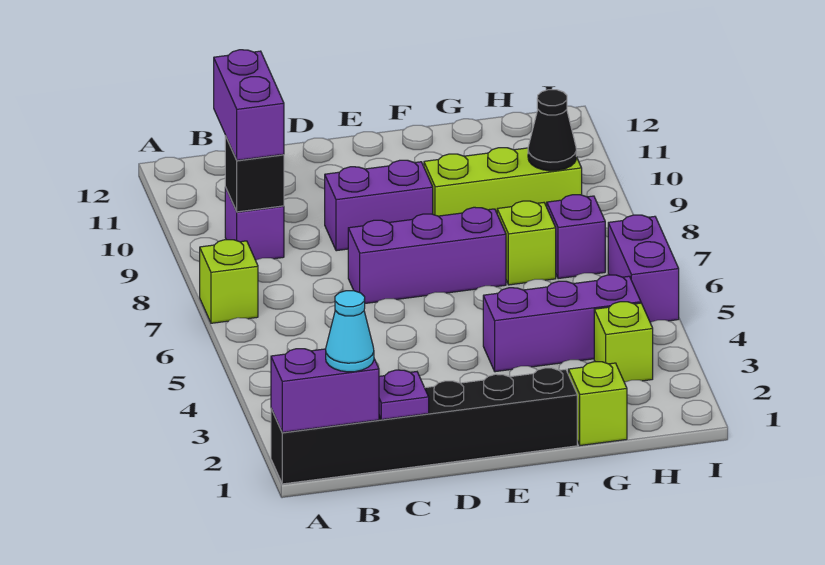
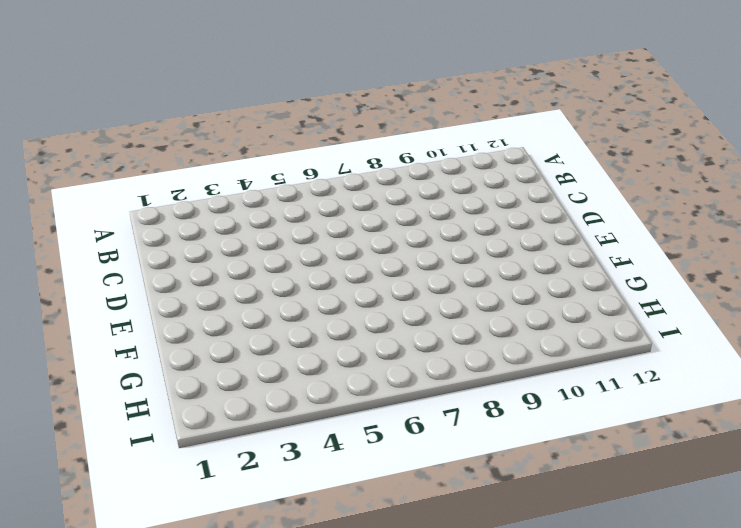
none -> black 1x6 brick [271,368,577,484]
none -> lime 1x1 brick [200,240,258,323]
none -> purple 1x1 brick [225,187,284,260]

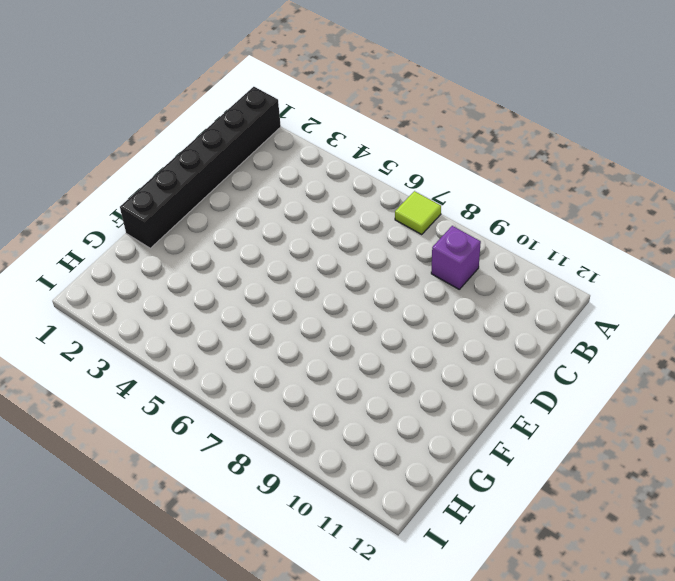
lime 1x1 tile [395,191,441,234] -> lime 1x1 brick [200,240,258,323]
none -> purple 1x3 brick [348,207,506,303]
none -> purple 1x2 brick [325,160,433,251]
none -> purple 1x3 brick [483,275,641,372]

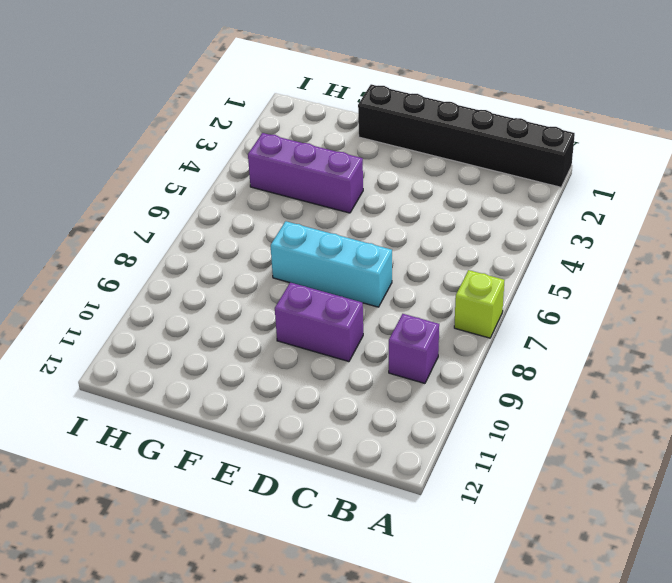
cyan 1x3 brick [271,221,392,307] -> purple 1x3 brick [348,207,506,303]
none -> lime 1x3 brick [424,148,582,216]
none -> lime 1x1 brick [568,362,627,445]
none -> lime 1x1 brick [497,201,556,285]

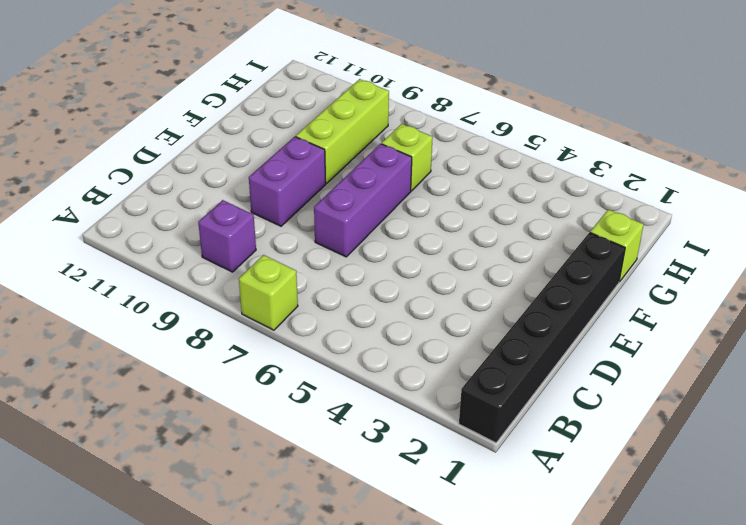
none -> purple 1x3 brick [483,275,641,372]
none -> lime 1x1 brick [594,302,653,382]
none -> purple 1x1 brick [547,195,605,279]

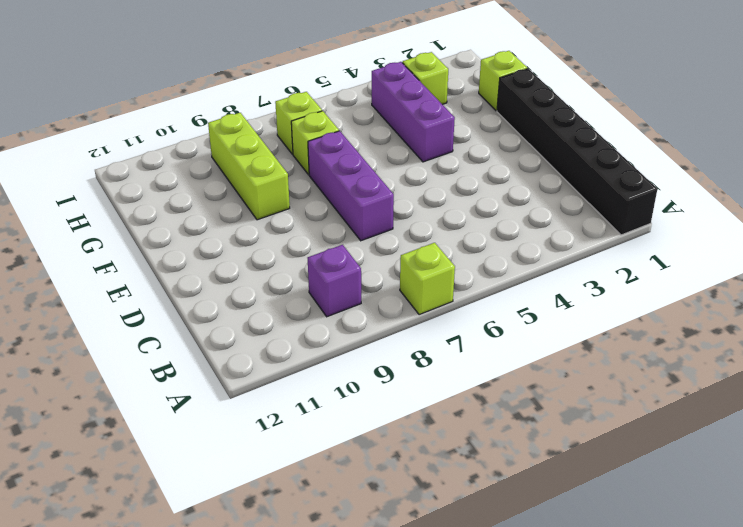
lime 1x1 brick [275,92,322,154] -> purple 1x1 brick [547,195,605,279]
none -> purple 1x2 brick [325,160,433,251]
none -> purple 1x2 brick [608,215,679,322]
none -> purple 1x2 brick [271,349,379,432]

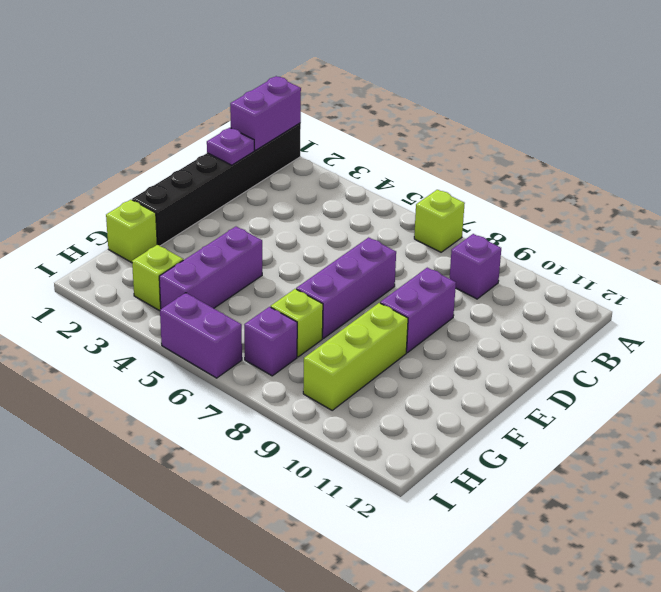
none -> black 1x1 brick [225,136,284,212]
none -> black 1x1 cone [528,90,576,171]
none -> cyan 1x1 cone [326,291,374,372]

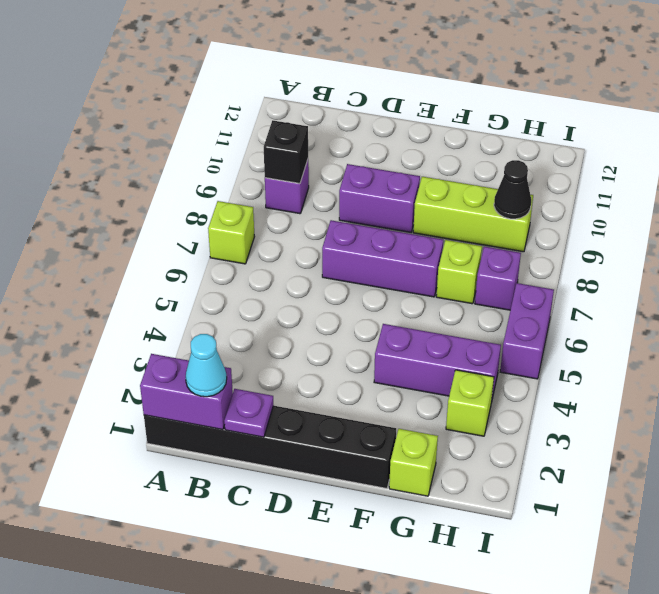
none -> purple 1x2 brick [214,50,284,160]

